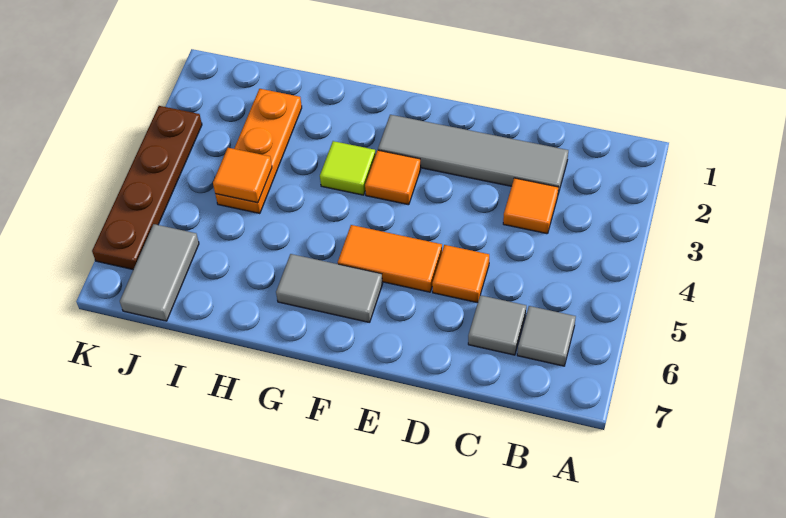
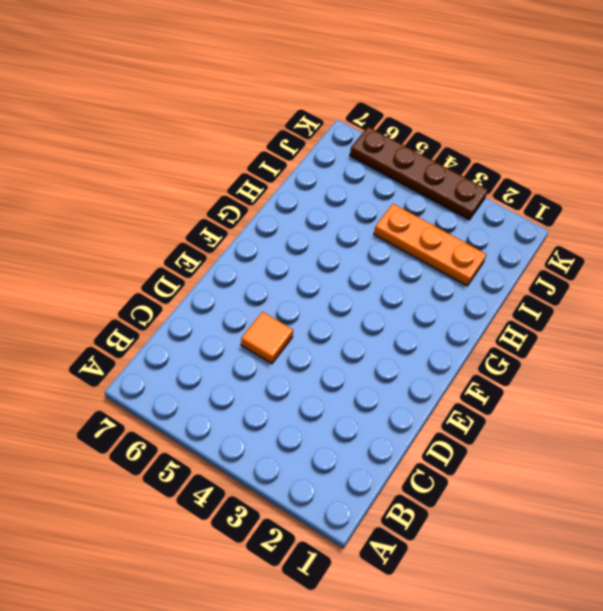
none -> grey 1x1 tile [517,306,576,366]
none -> grey 1x4 tile [378,115,568,194]
none -> orange 1x1 tile [503,178,558,234]

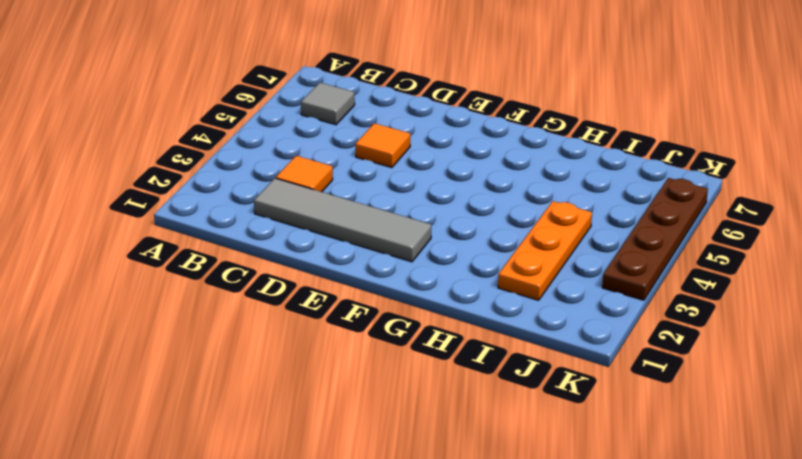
none -> grey 1x1 tile [468,295,526,355]
none -> orange 1x2 tile [338,225,442,292]
none -> orange 1x1 tile [365,150,421,205]

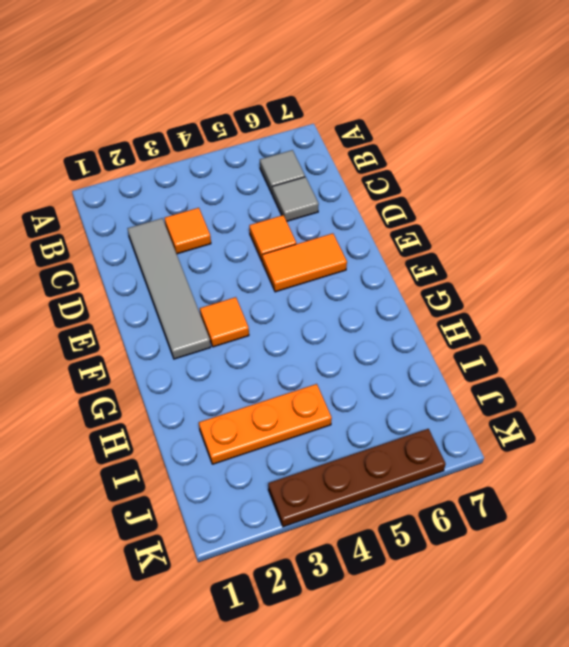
orange 1x2 tile [262,233,347,292] -> orange 1x2 tile turned to [338,225,442,292]
none -> grey 1x2 tile [276,254,383,323]
none -> lime 1x1 tile [320,141,376,195]
none -> grey 1x2 tile [120,224,199,321]

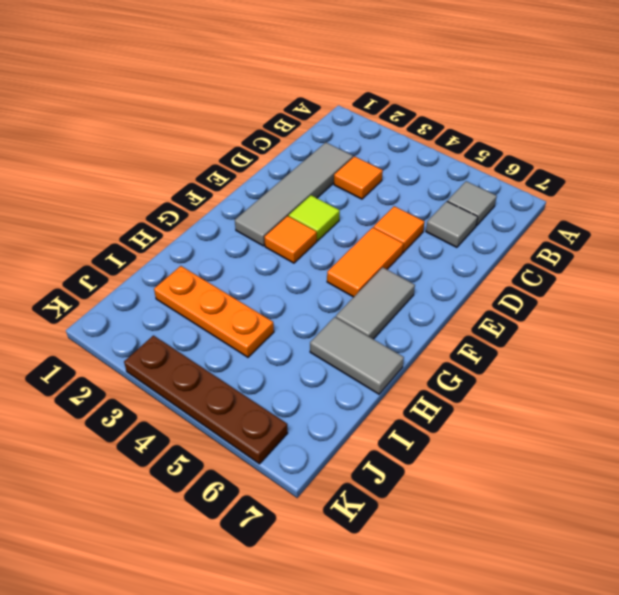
lime 1x1 tile [289,195,340,241] -> lime 1x1 tile moved to [320,141,376,195]
grey 1x2 tile [310,317,404,394] -> grey 1x2 tile moved to [120,224,199,321]
none -> orange 1x1 tile [213,148,272,203]

